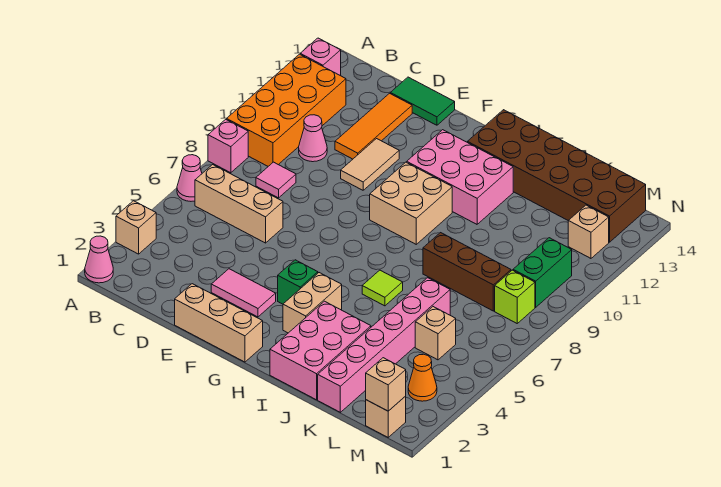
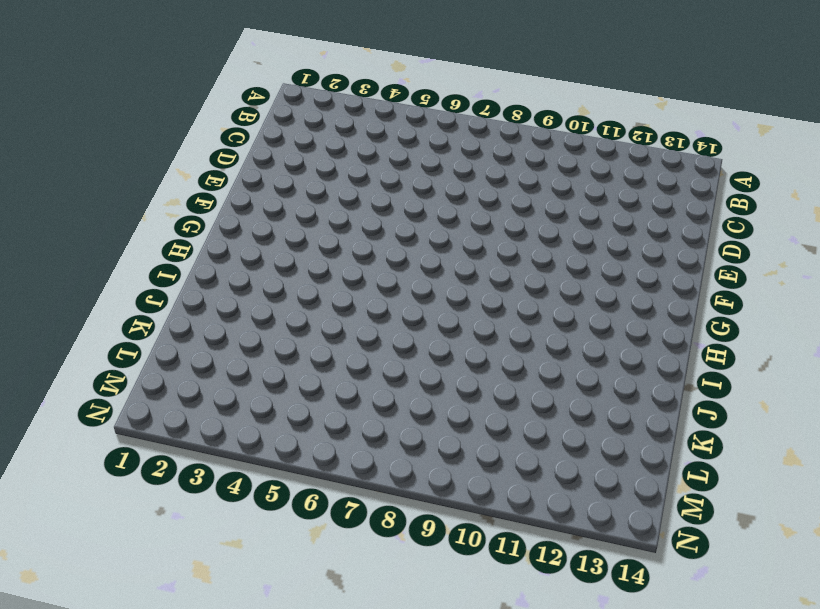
none -> pink 1x1 cone [85,236,113,283]
none -> tan 1x1 brick [116,201,156,254]
none -> pink 1x1 cone [177,155,202,201]
none -> pink 1x1 brick [208,119,248,173]

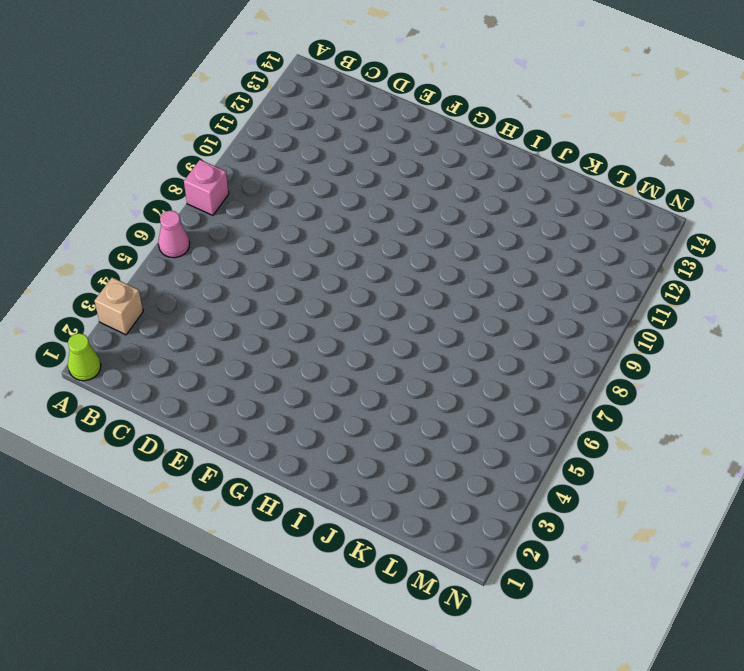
lime 1x1 cone [68,333,101,381] -> pink 1x1 cone [85,236,113,283]
none -> orange 2x4 brick [227,54,346,166]
none -> pink 1x1 brick [300,38,341,76]
none -> tan 1x3 brick [195,165,283,243]
none -> pink 1x1 tile [256,162,296,198]

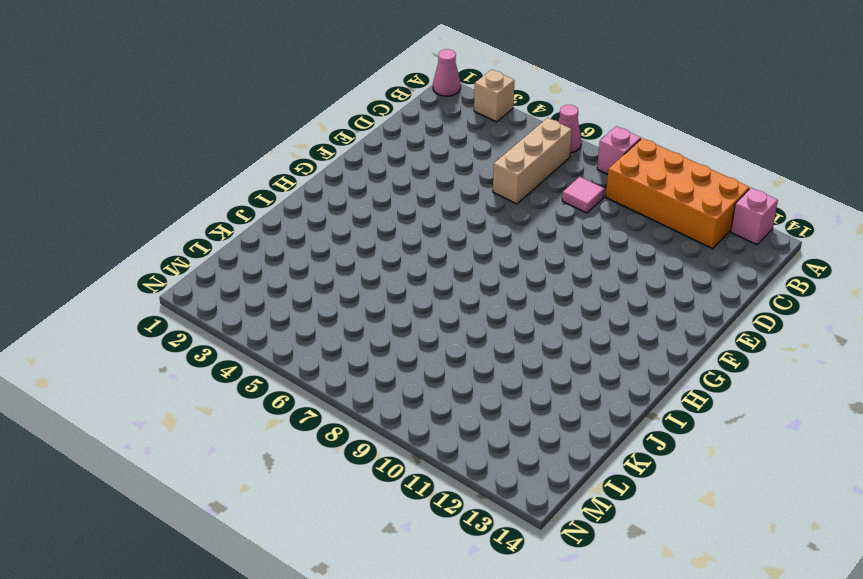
none -> pink 1x1 cone [299,115,327,162]
none -> orange 1x3 tile [335,93,412,159]
none -> green 1x2 tile [390,77,455,125]
none -> tan 1x3 brick [175,284,263,362]

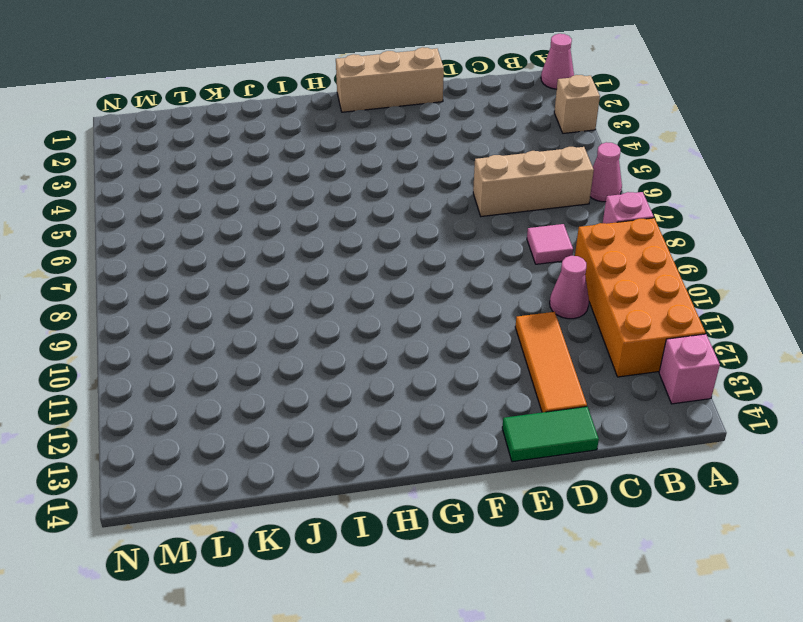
none -> pink 1x2 tile [211,269,276,317]
none -> tan 1x2 tile [341,139,399,190]
none -> green 1x1 brick [278,260,318,304]
none -> tan 2x2 brick [370,162,452,244]

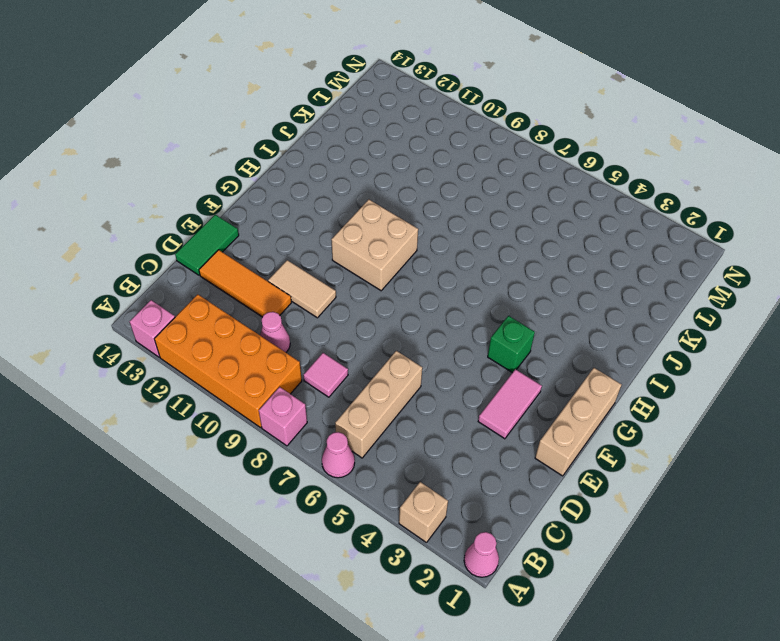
none -> pink 2x3 brick [407,130,513,224]
none -> tan 1x2 brick [283,273,342,333]
none -> brown 2x6 brick [467,110,646,242]
none -> pink 2x3 brick [270,301,371,400]

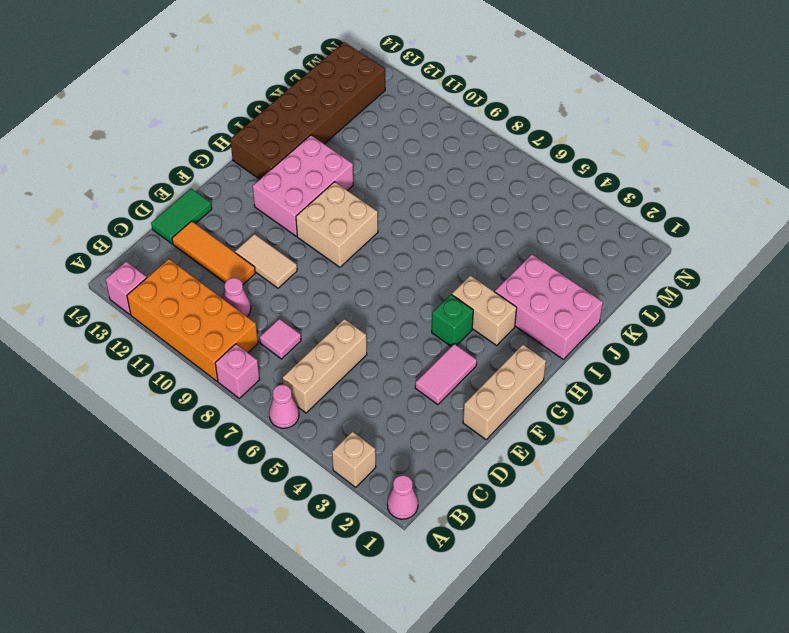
none -> lime 1x1 tile [362,270,403,306]
none -> brown 1x3 brick [423,233,511,311]
none -> pink 1x6 brick [318,278,450,412]
none -> tan 1x1 brick [415,307,456,360]

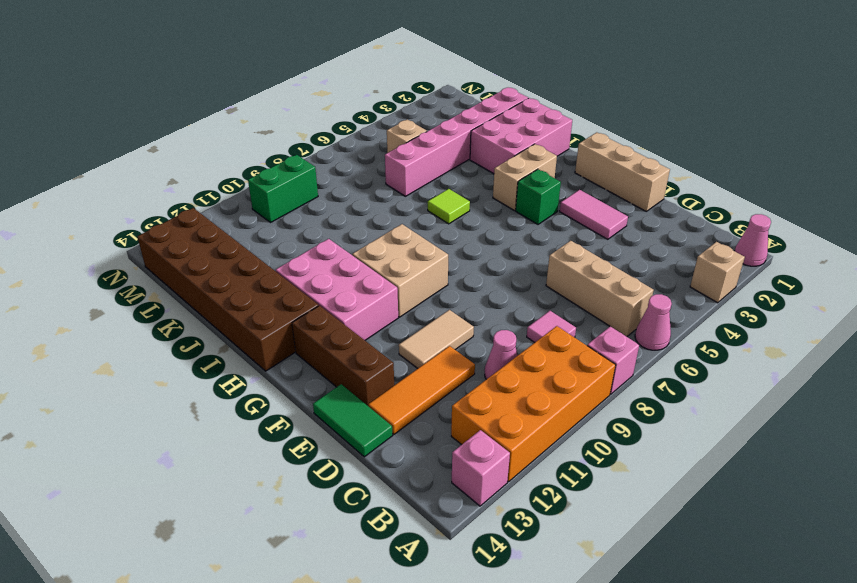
brown 1x3 brick [292,306,394,406] -> brown 1x3 brick moved to [423,233,511,311]
none -> tan 1x1 brick [366,396,406,437]
none -> orange 1x1 cone [408,354,437,401]
none -> lime 1x1 brick [495,270,535,323]
none -> tan 1x1 brick [568,205,609,258]

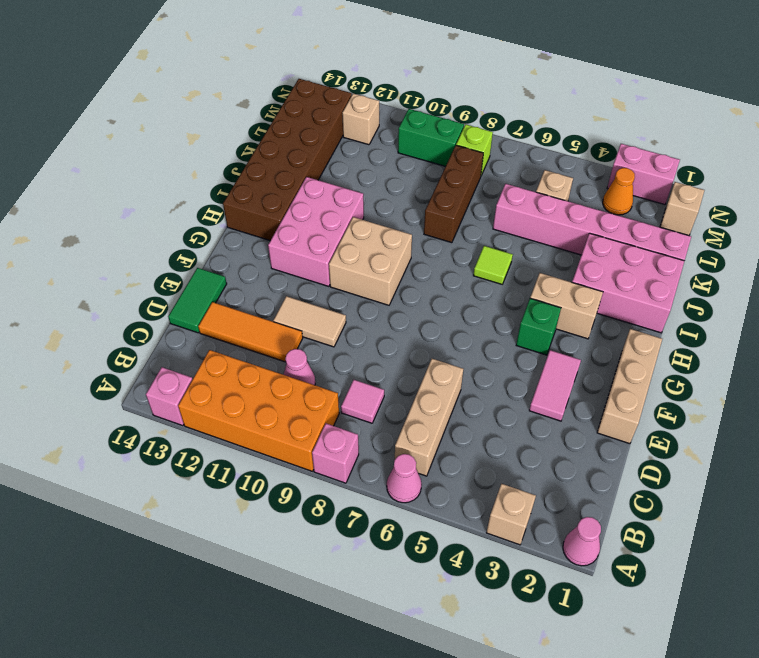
pink 1x2 brick [607,144,680,204] -> none
none -> tan 1x1 brick [366,358,406,411]

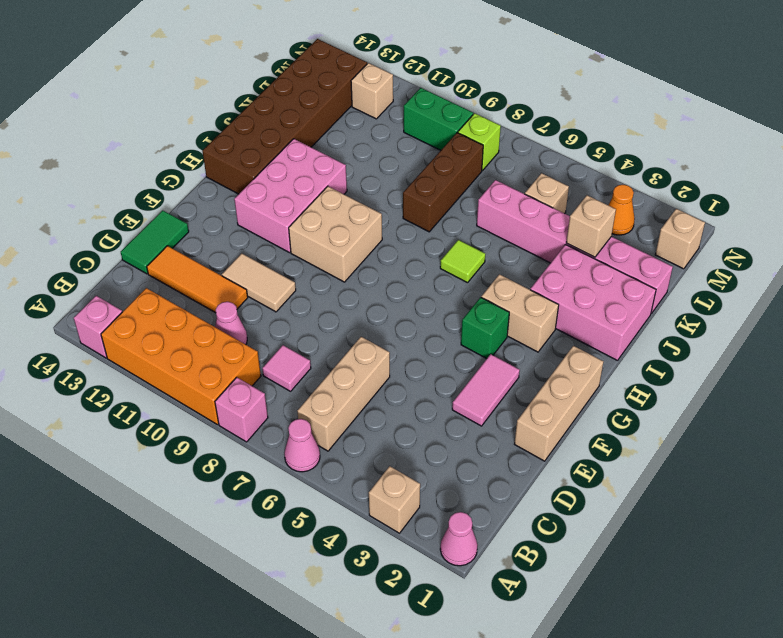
tan 1x1 brick [566,195,616,257] -> tan 1x1 brick moved to [366,358,406,411]

